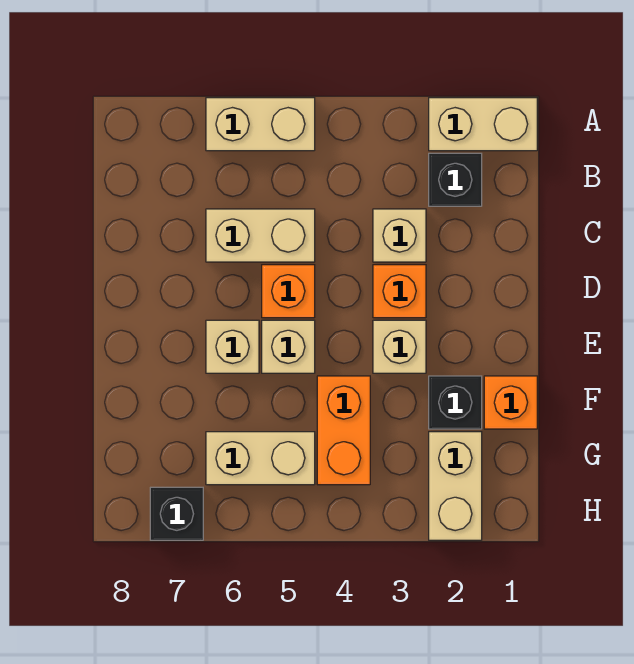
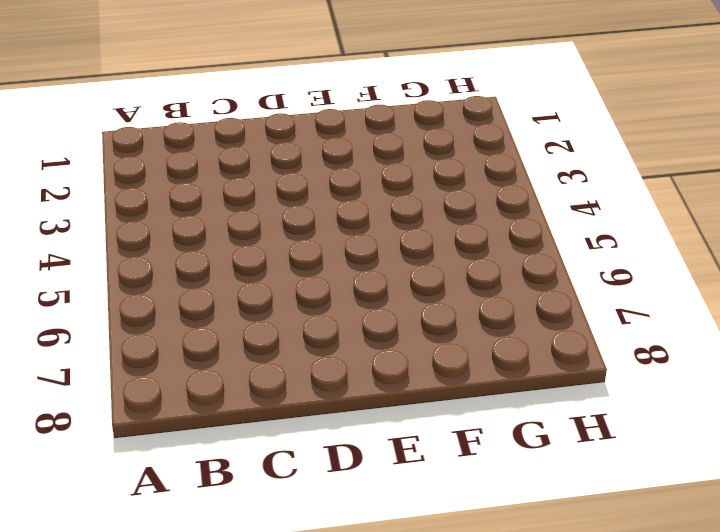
none -> tan 1x2 brick [429,98,537,151]
none -> tan 1x2 brick [206,98,315,151]
none -> black 1x1 brick [429,153,482,206]

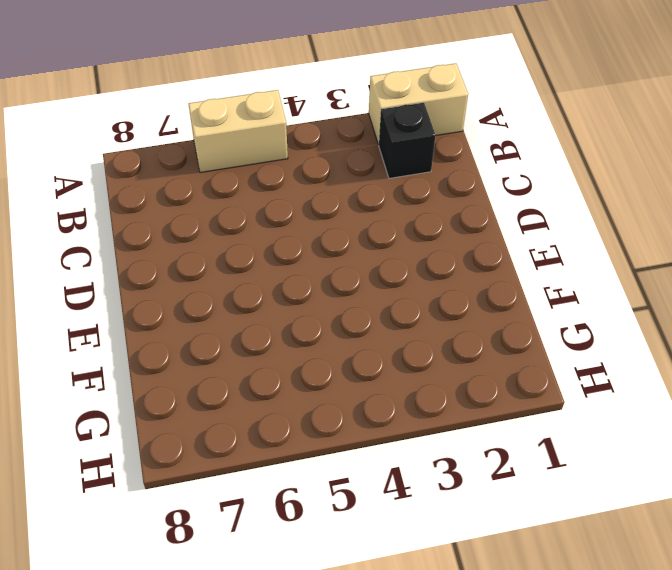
none -> tan 1x1 brick [373,209,426,262]
none -> tan 1x2 brick [206,209,315,262]
none -> orange 1x1 brick [373,265,426,318]

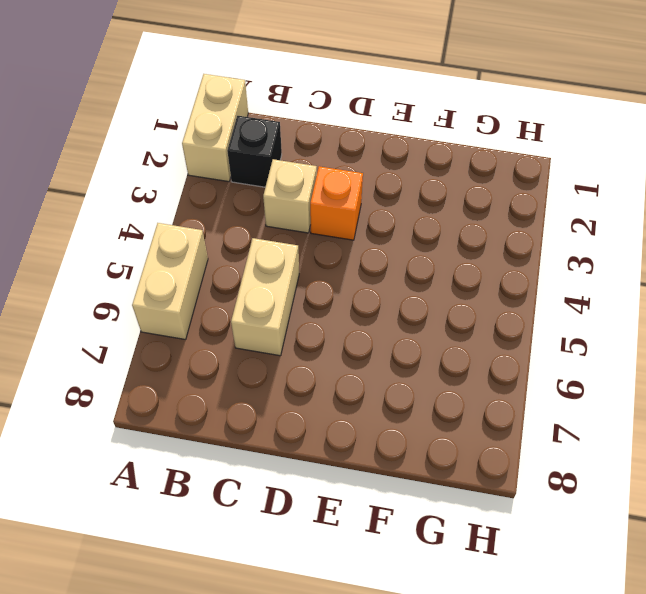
none -> orange 1x1 brick [262,265,315,318]
none -> tan 1x1 brick [373,320,426,373]
none -> tan 1x1 brick [262,320,315,373]

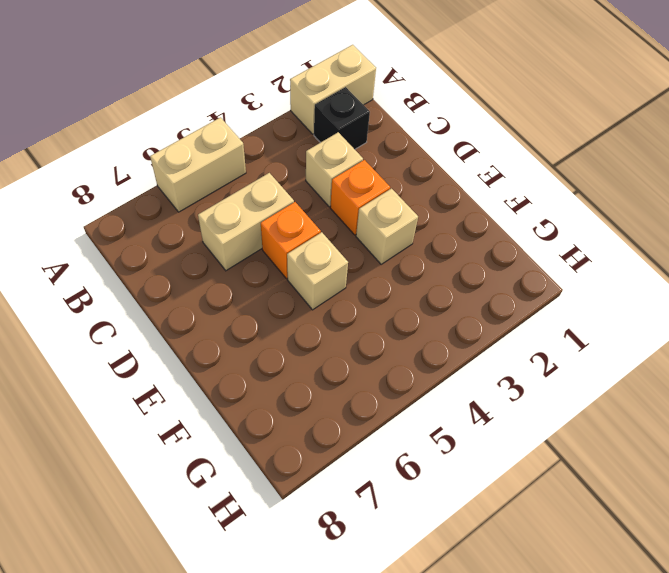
none -> tan 1x1 brick [206,320,259,373]
none -> orange 1x1 brick [484,376,537,429]
none -> black 1x1 brick [429,376,482,429]

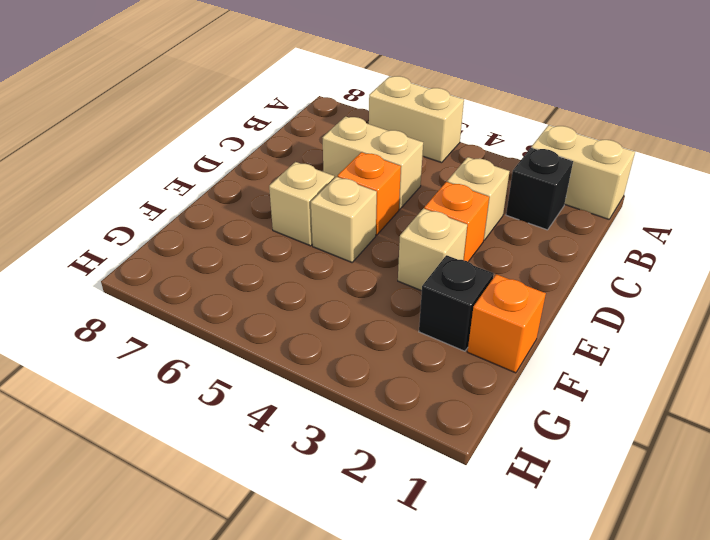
none -> orange 1x2 brick [317,376,370,485]
none -> tan 1x2 brick [429,432,482,540]
none -> tan 1x2 brick [206,432,315,485]

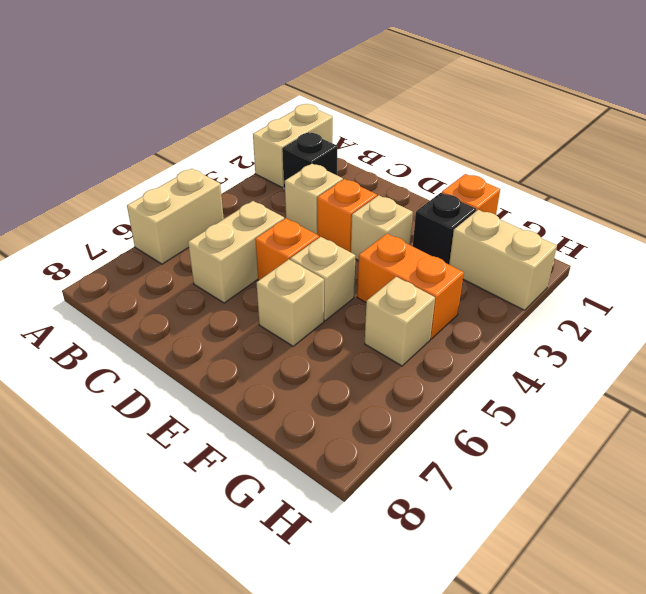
tan 1x1 brick [365,277,435,366] -> tan 1x2 brick [206,432,315,485]
none -> black 1x1 brick [150,487,203,540]

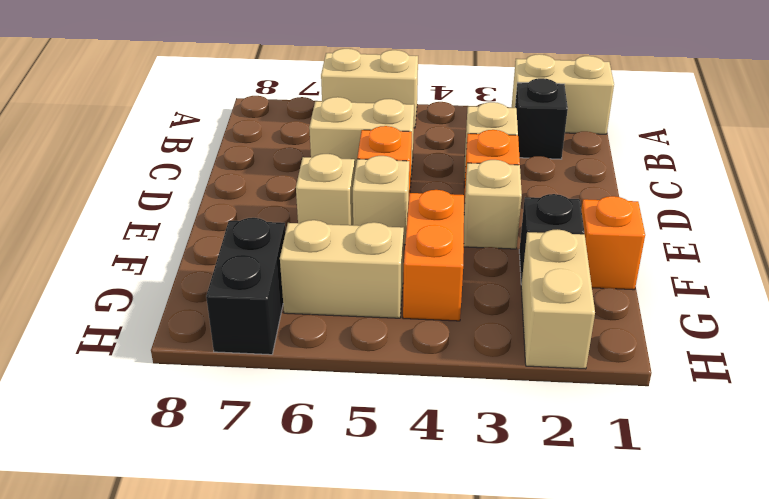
black 1x2 brick [206,218,286,355] -> black 1x1 brick [150,487,203,540]

